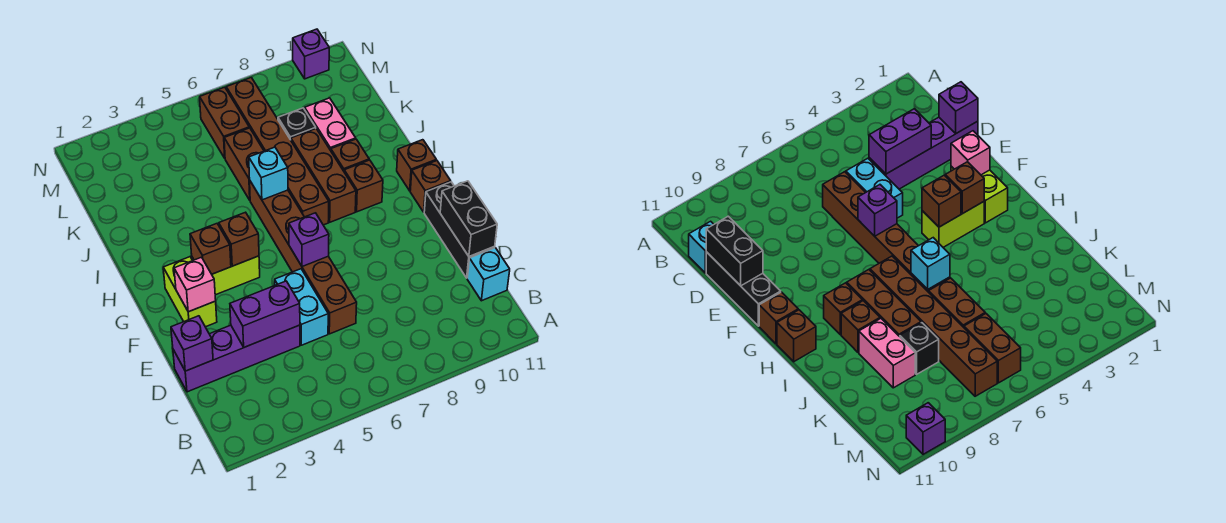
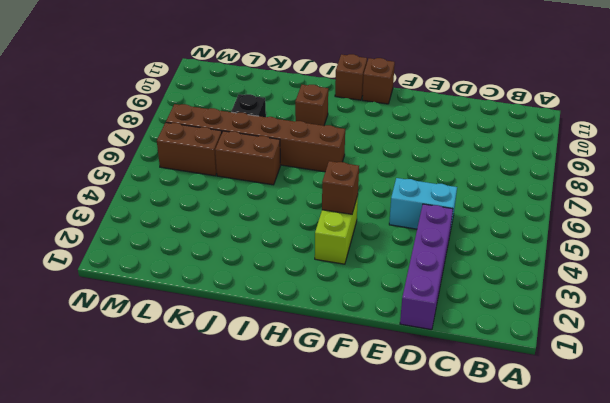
none -> cyan 1x1 brick [467,248,510,301]
none -> brown 1x6 brick [250,181,357,334]
none -> black 1x3 brick [424,182,495,278]

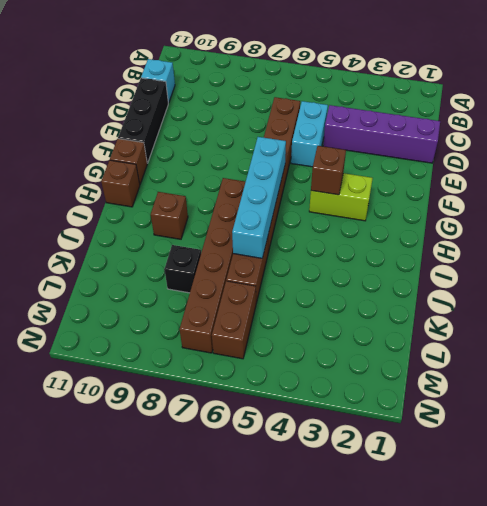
cyan 1x4 brick [232,137,286,258] -> cyan 1x1 brick [249,147,288,200]
none -> lime 1x2 brick [163,257,217,327]
none -> brown 1x3 brick [291,129,356,222]
none -> brown 1x1 brick [344,160,383,212]

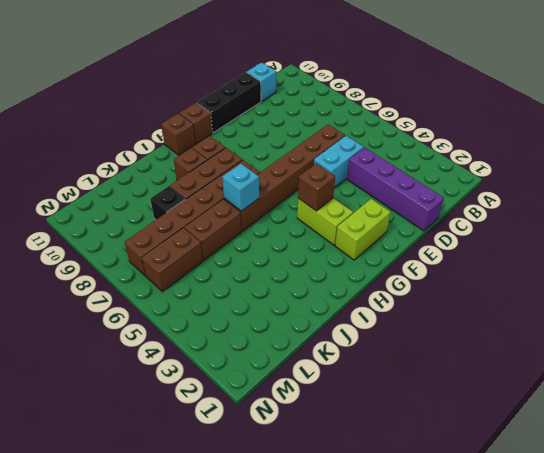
none -> pink 1x2 brick [305,98,356,151]
none -> purple 1x1 brick [293,29,329,79]
none -> purple 1x1 brick [171,316,213,371]

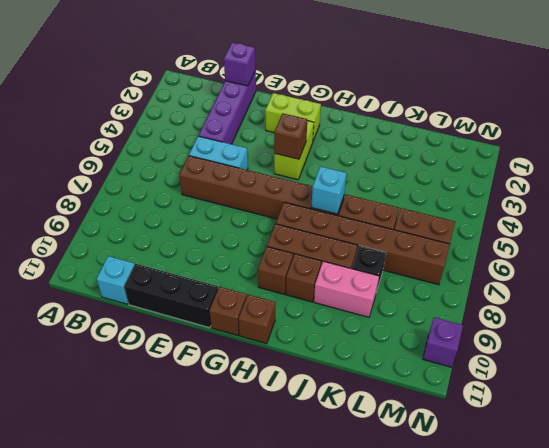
none -> purple 1x2 brick [230,281,300,347]
none -> black 1x2 brick [440,181,497,256]
none -> pink 1x1 brick [174,257,216,312]

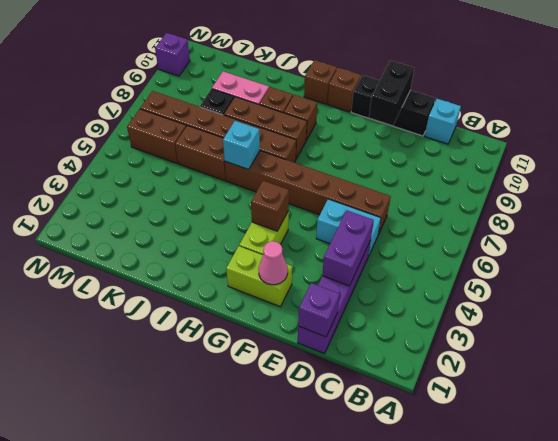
black 1x2 brick [369,60,414,126] -> black 1x2 brick turned to [440,181,497,256]
pink 1x1 cone [259,241,288,285] -> pink 1x1 brick [174,257,216,312]
none -> purple 1x1 brick [289,213,329,267]
none -> brown 1x1 brick [190,224,231,274]

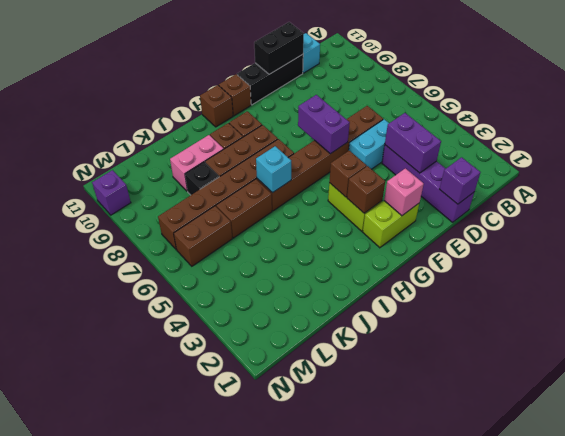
purple 1x2 brick [298,95,350,154] -> purple 1x1 brick [289,213,329,267]

